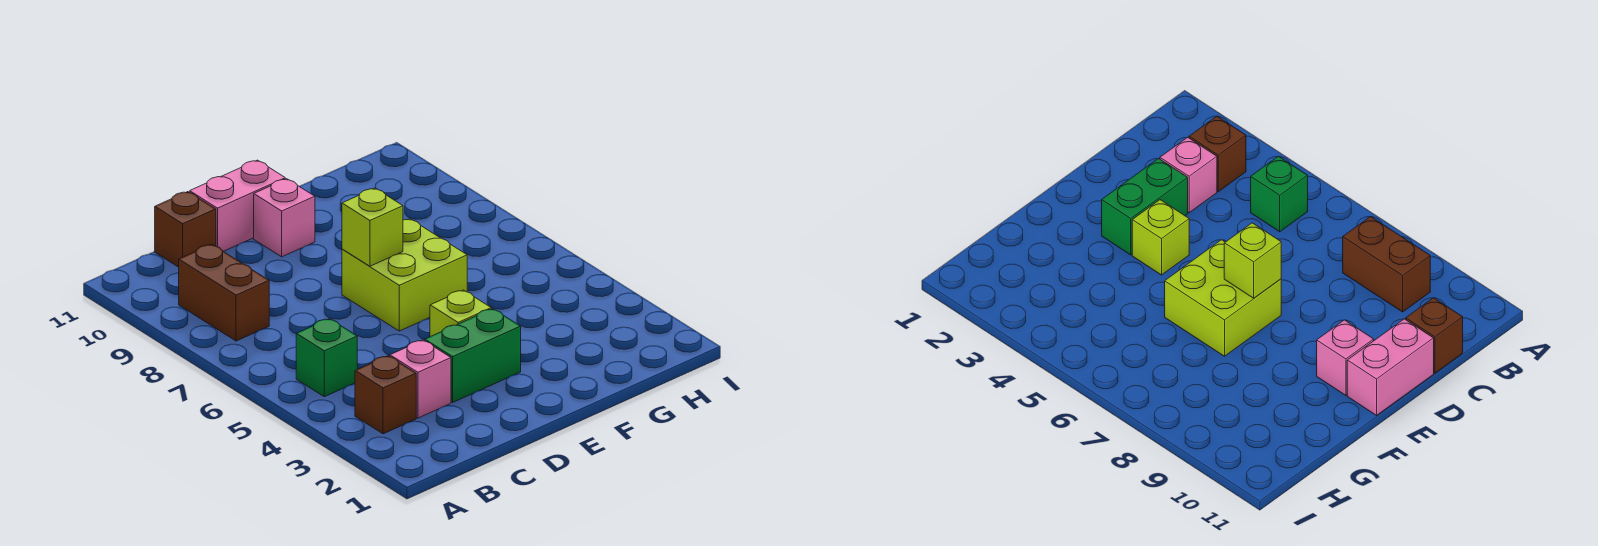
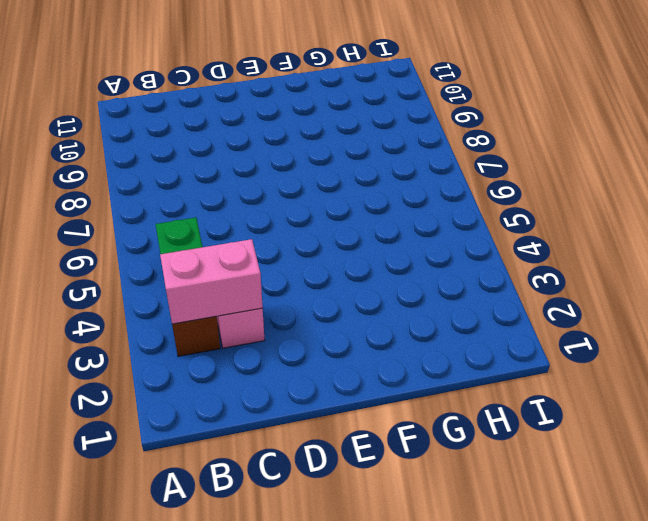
pink 1x2 brick [160,239,263,324] -> pink 1x2 brick moved to [190,160,285,251]
none -> brown 1x2 brick [179,244,269,341]
none -> brown 1x1 brick [155,192,216,267]

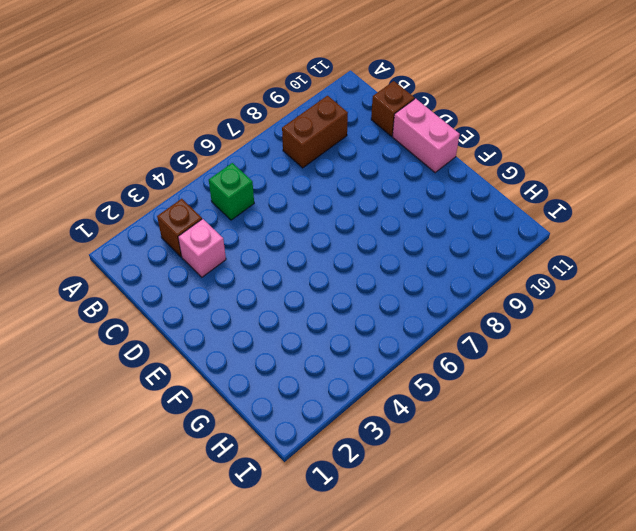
none -> green 1x2 brick [425,309,521,402]
none -> lime 1x1 brick [430,290,491,337]

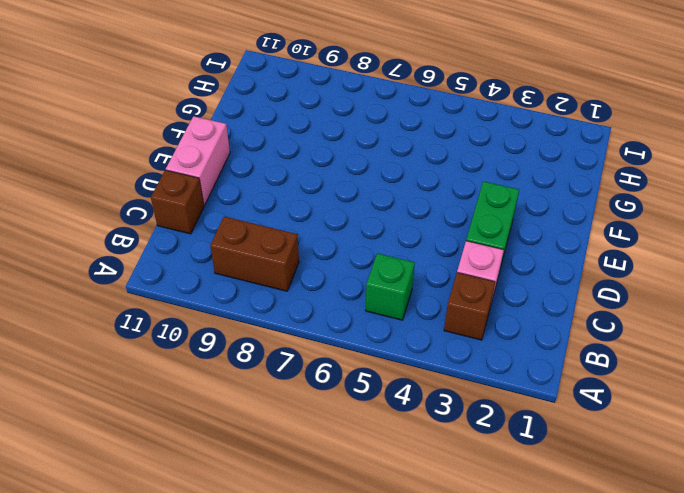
none -> lime 1x1 brick [430,290,491,337]
none -> lime 2x2 brick [342,219,467,331]

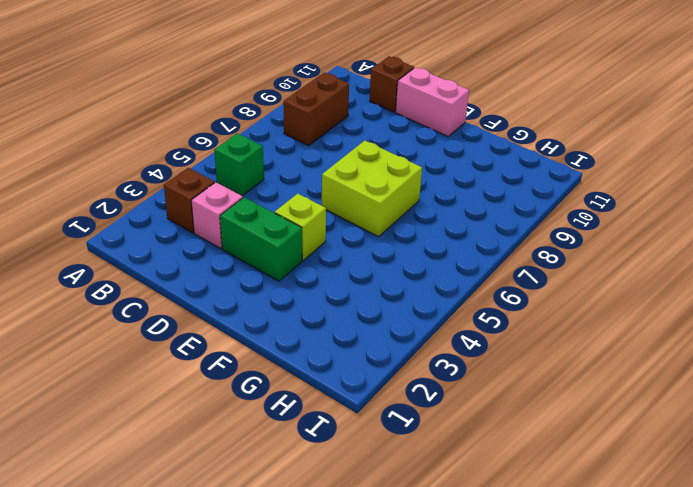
none -> pink 1x1 brick [254,179,315,257]
none -> lime 1x1 brick [342,188,403,266]

